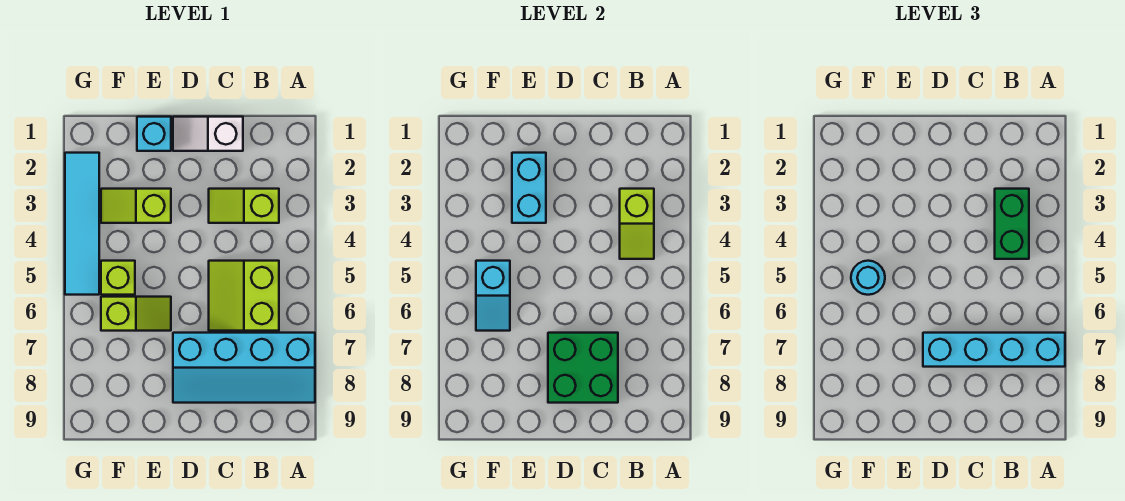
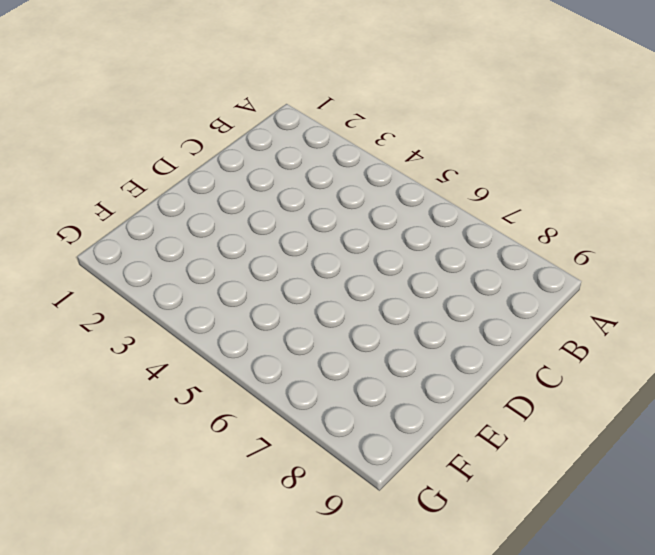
none -> cyan 2x4 slope [173,333,315,403]
none -> lime 1x2 slope [209,189,279,223]
none -> lime 2x2 slope [209,261,279,331]

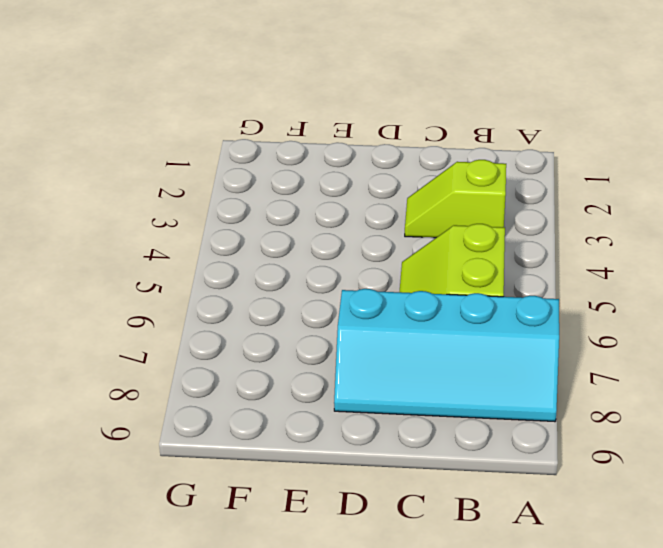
none -> white 1x2 slope [173,117,243,151]
none -> cyan 1x1 brick [137,117,171,151]
none -> lime 1x2 slope [101,189,171,223]

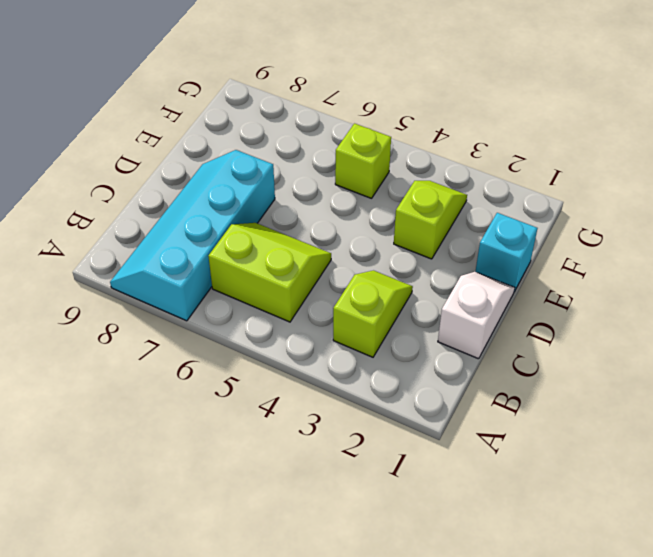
none -> lime 1x2 slope [101,297,171,331]
none -> cyan 1x4 tile [65,153,99,295]
none -> lime 1x2 slope [620,189,654,259]

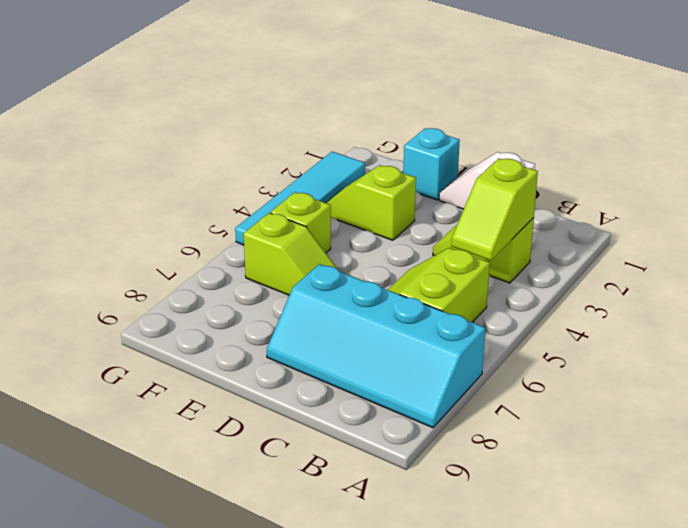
none -> green 2x2 brick [548,333,618,403]
none -> cyan 1x2 brick [512,153,546,223]
none -> cyan 1x2 slope [476,261,510,331]

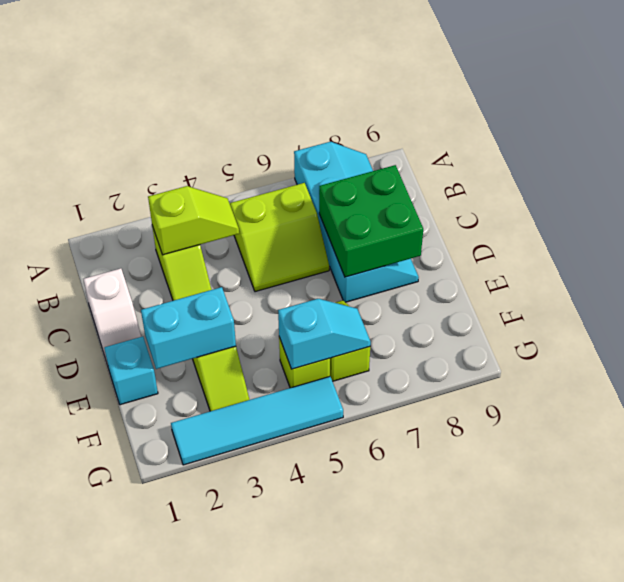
none -> cyan 1x4 brick [923,333,1065,367]
none -> green 1x2 brick [995,189,1029,259]
none -> cyan 1x1 round brick [851,261,885,295]

